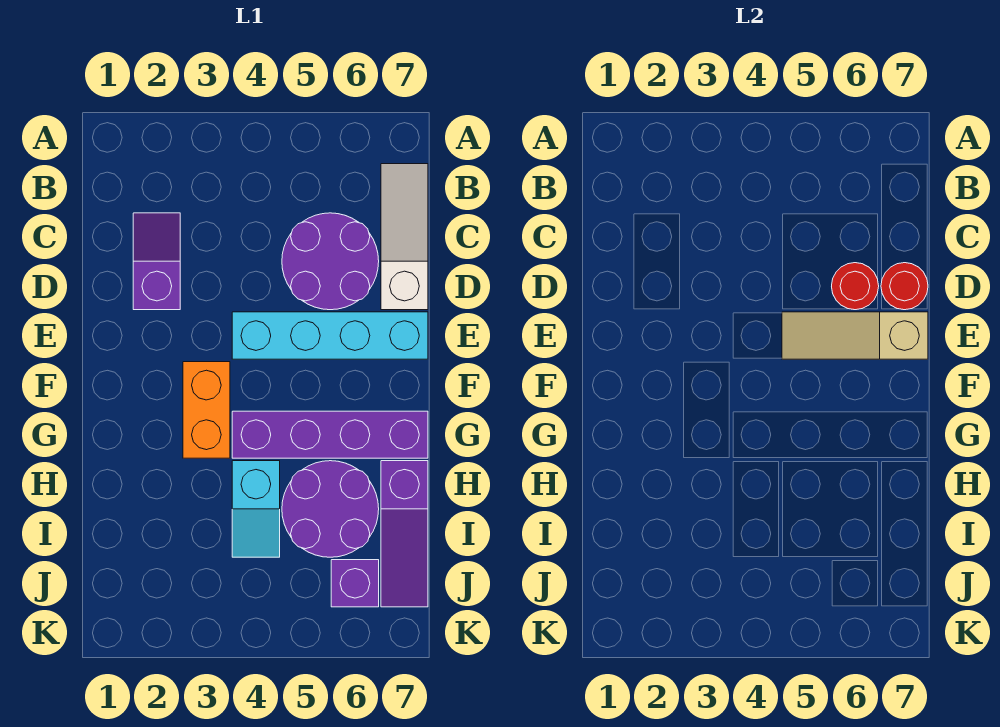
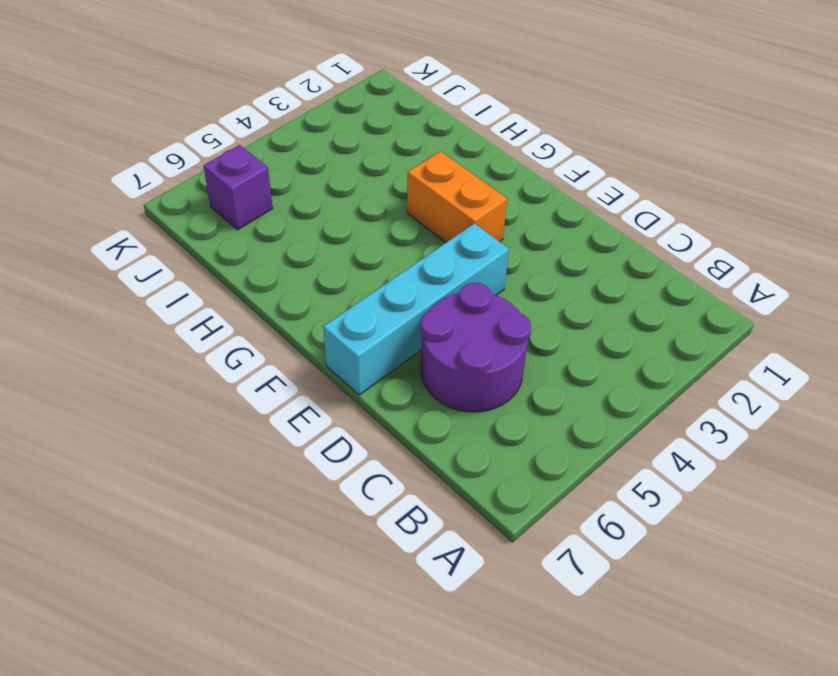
none -> white 1x3 slope [381,164,428,310]
none -> purple 1x2 slope [133,213,180,310]
none -> purple 1x4 brick [232,411,428,458]

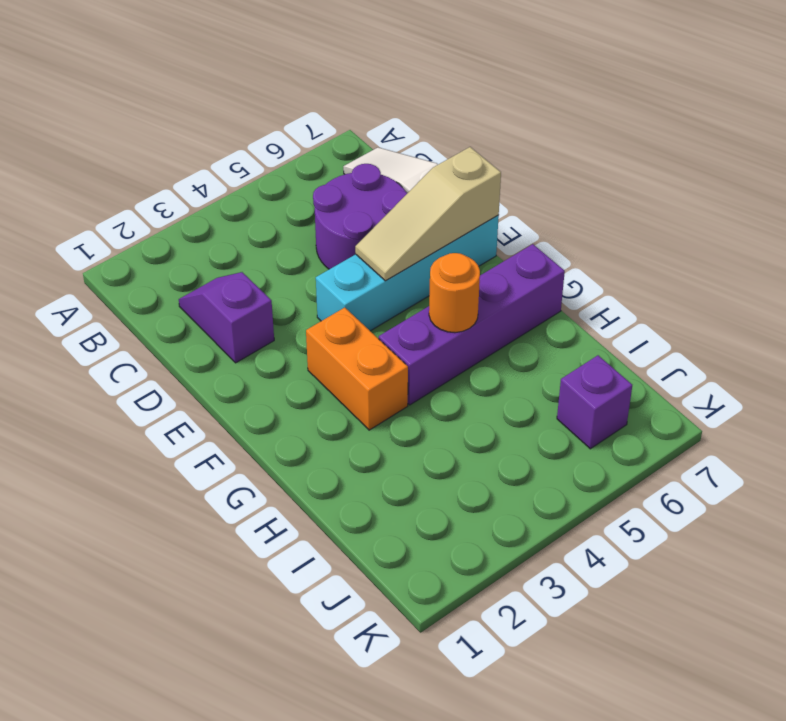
orange 1x1 round brick [429,253,480,333] -> none
none -> cyan 1x2 slope [232,461,280,557]
none -> purple 2x2 round brick [282,461,379,557]
none -> purple 1x3 slope [381,461,428,607]

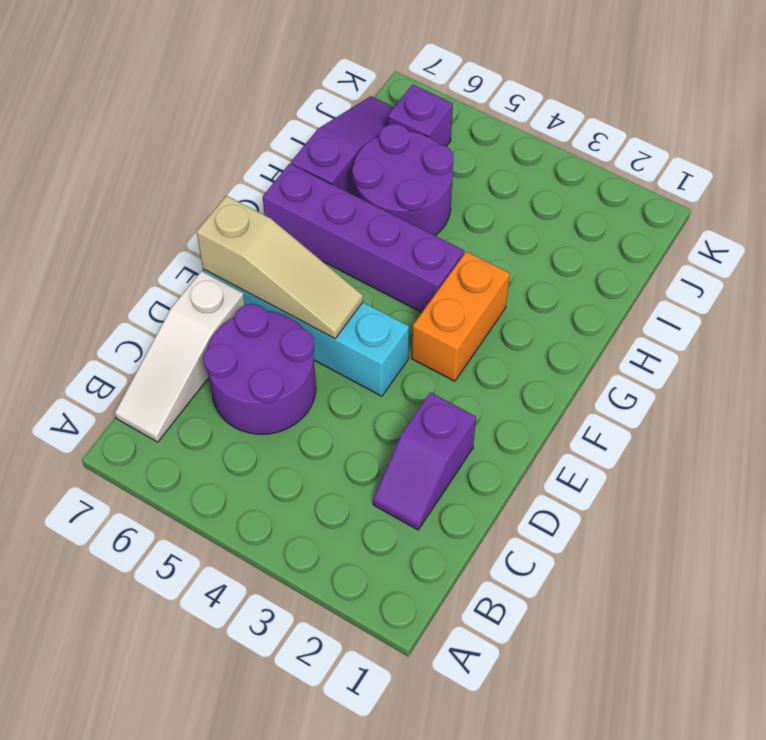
none -> cyan 1x2 slope [232,461,280,557]
none -> red 1x1 round brick [832,263,879,310]
none -> red 1x1 round brick [881,263,928,310]

